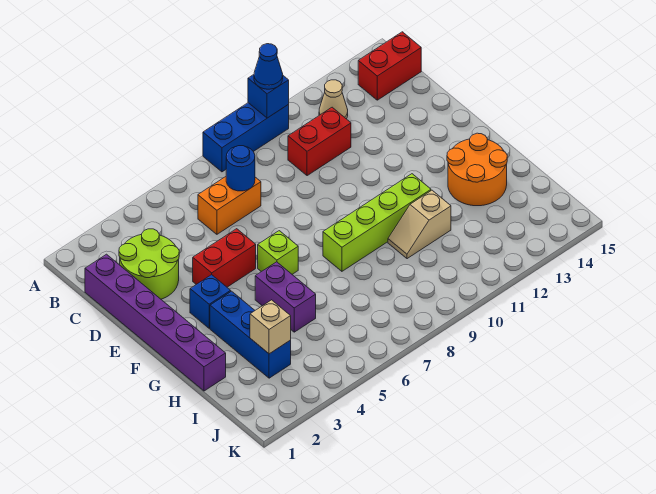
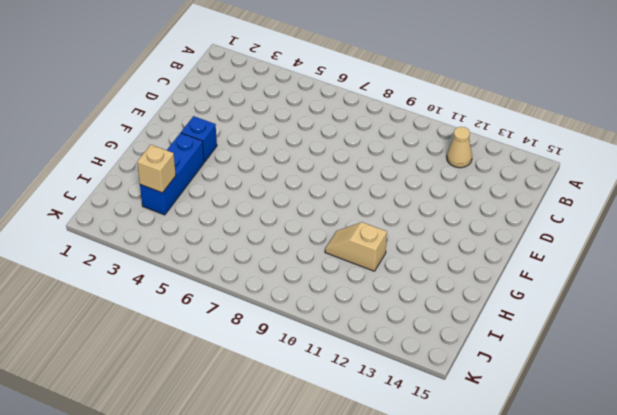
none -> blue 1x3 brick [203,103,289,172]
none -> red 1x2 brick [358,32,421,100]
none -> purple 1x6 brick [85,254,226,391]

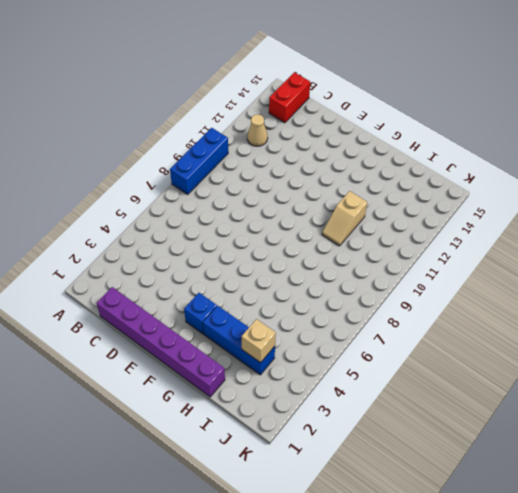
none -> lime 2x2 round brick [119,229,179,299]
none -> orange 1x2 brick [198,177,261,234]
none -> red 1x2 brick [288,107,351,176]

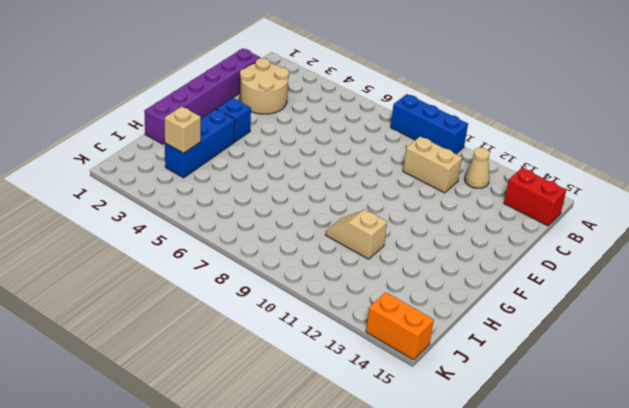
tan 2x2 round brick [240,58,289,114] -> lime 2x2 round brick [119,229,179,299]
tan 1x2 brick [403,137,462,193] -> red 1x2 brick [288,107,351,176]
orange 1x2 brick [366,292,434,360] -> orange 1x2 brick moved to [198,177,261,234]
none -> red 1x2 brick [193,229,256,287]
none -> lime 1x1 brick [258,231,298,274]
none -> purple 1x2 brick [255,262,316,332]

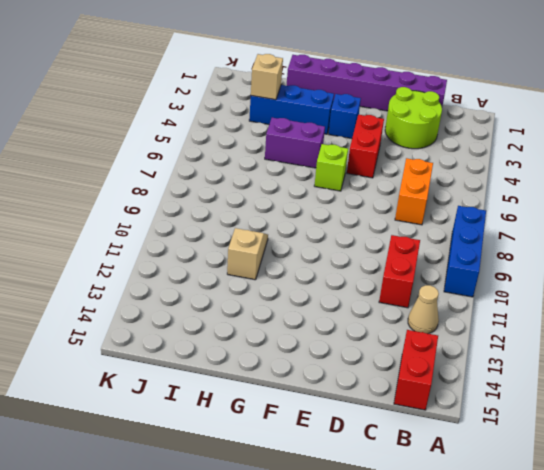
none -> lime 1x4 brick [323,174,431,271]
none -> orange 2x2 round brick [447,133,507,206]
none -> blue 1x1 brick [248,75,289,118]

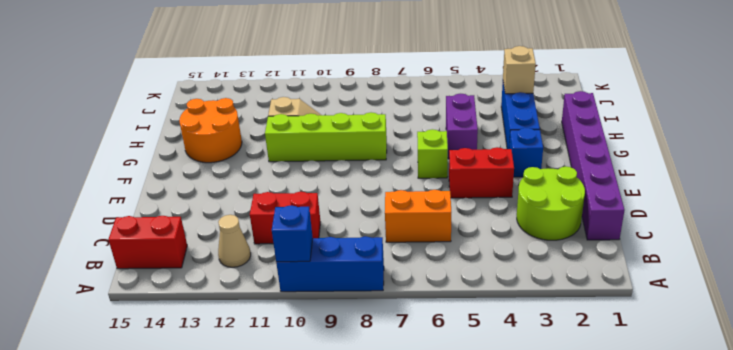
none -> blue 1x1 round brick [226,146,255,191]
none -> blue 1x1 cone [254,44,283,89]

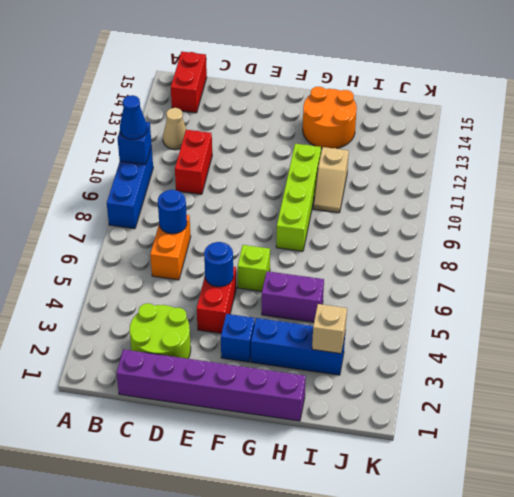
blue 1x1 round brick [204,242,233,287] -> none

